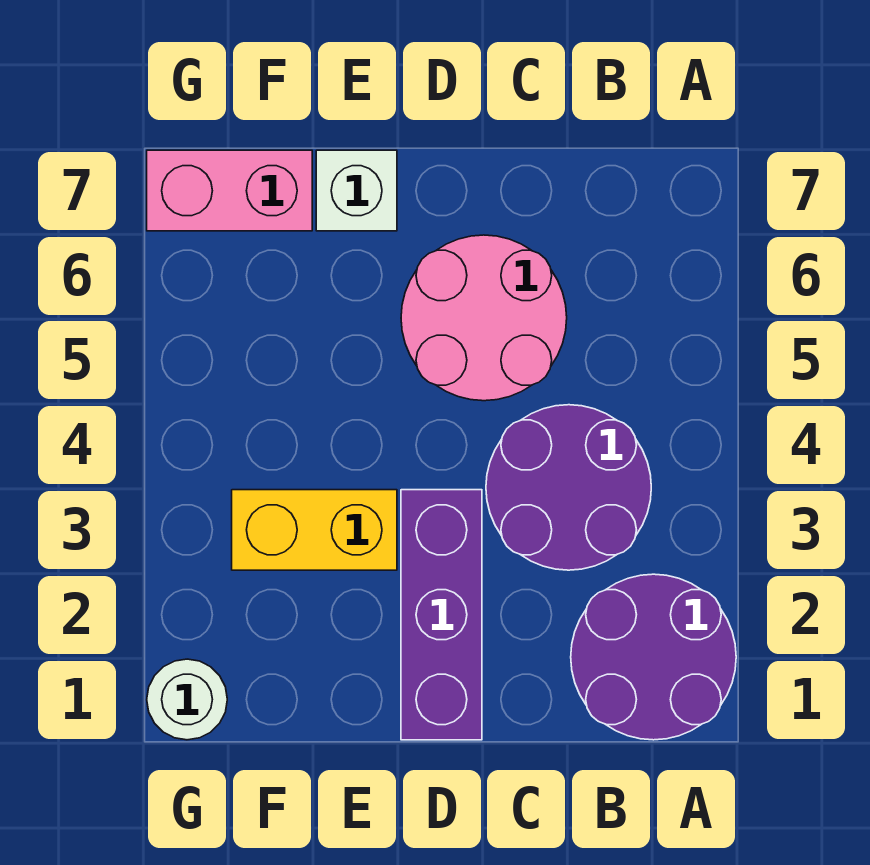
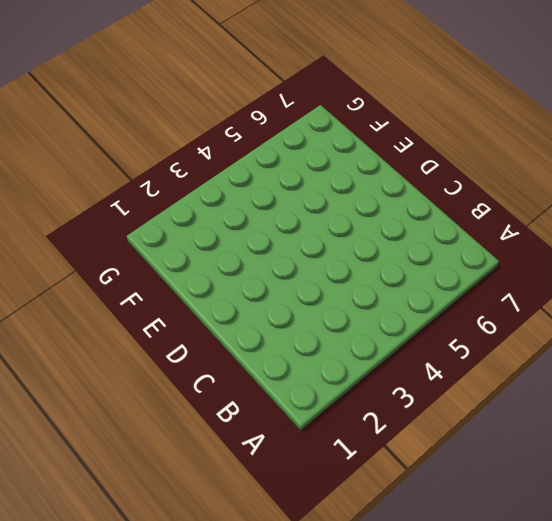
none -> purple 2x2 round brick [571,574,736,740]
none -> purple 2x2 round brick [486,405,651,570]

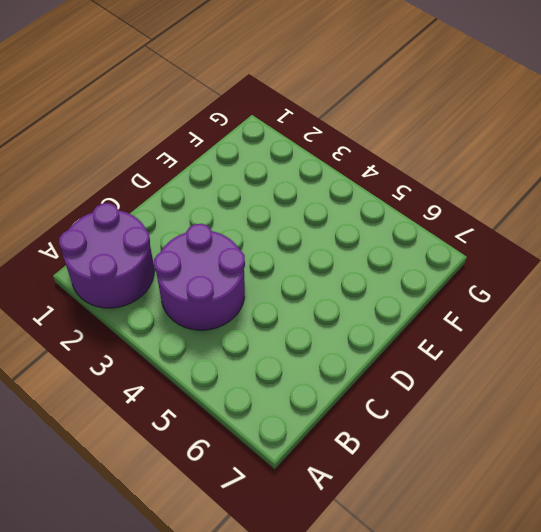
none -> pink 2x2 round brick [401,235,567,401]
none -> purple 1x3 brick [401,490,482,740]

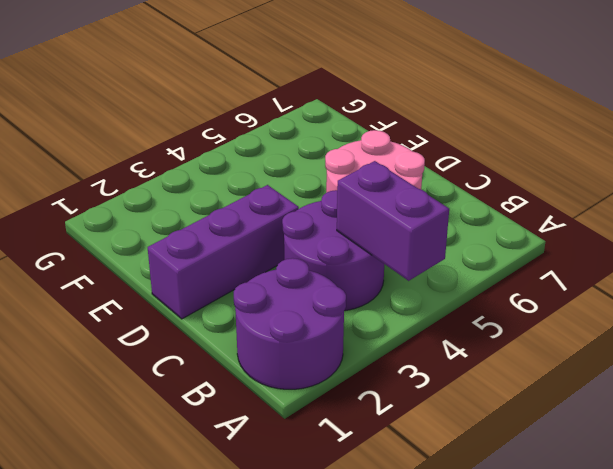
purple 1x2 brick [337,161,449,281] -> none
none -> yellow 1x2 brick [232,490,397,570]
none -> white 1x1 brick [316,150,397,231]

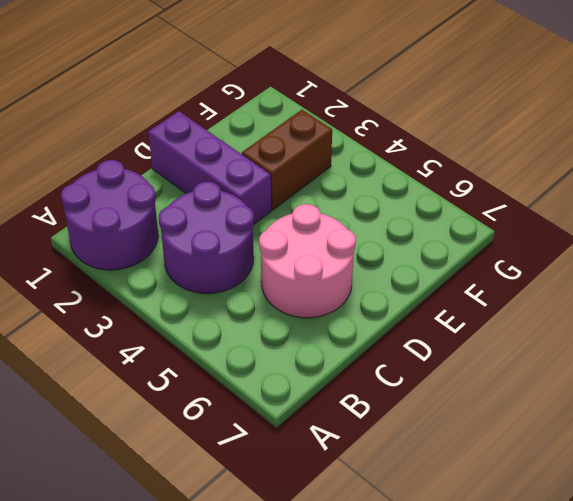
brown 1x2 brick [242,110,332,210] -> yellow 1x2 brick [232,490,397,570]
none -> white 1x1 brick [316,150,397,231]
none -> pink 1x2 brick [147,150,312,231]

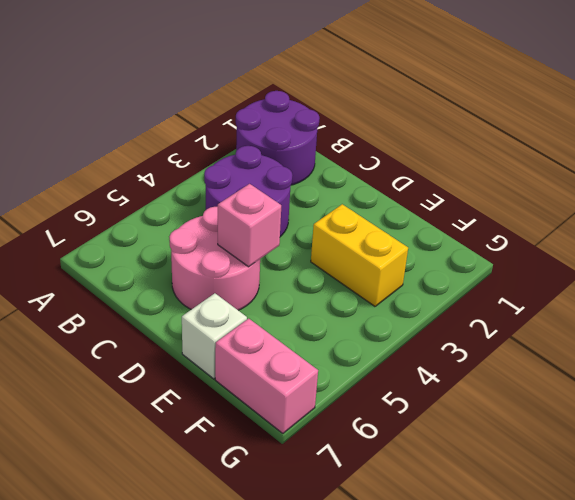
pink 1x1 brick [218,184,281,267] -> none
none -> purple 1x3 brick [401,490,482,740]
none -> white 1x1 round brick [147,659,227,740]

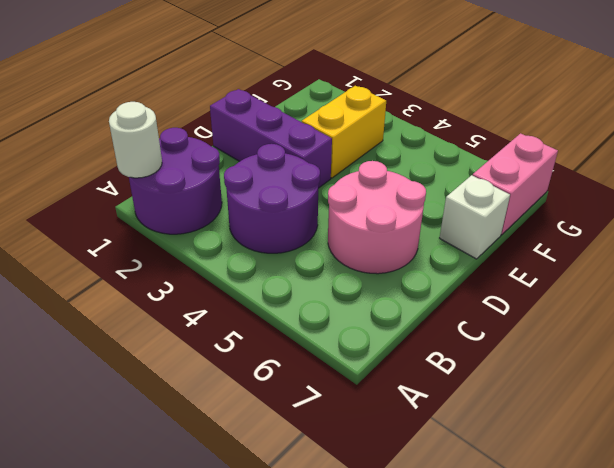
white 1x1 round brick [109,102,162,178] -> white 1x1 round brick moved to [147,659,227,740]

